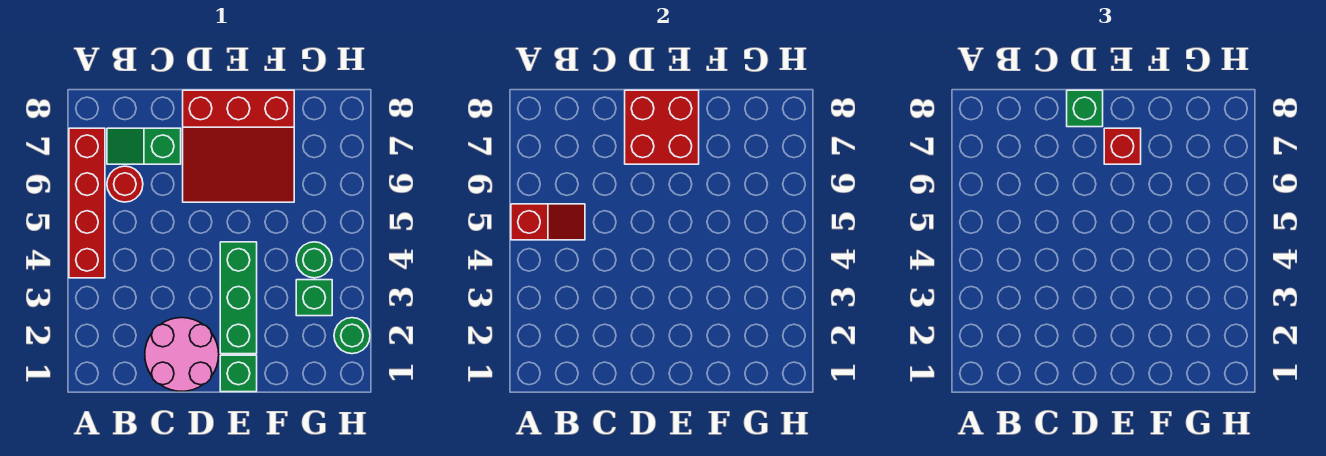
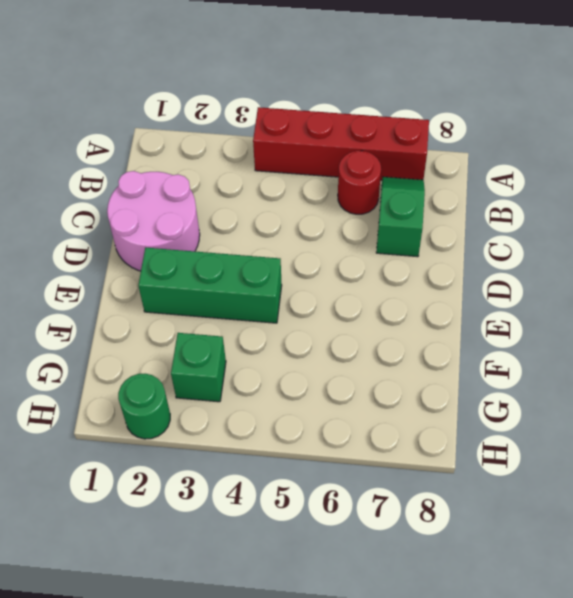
none -> red 3x3 slope [183,90,294,202]
none -> green 1x1 brick [220,355,257,392]
none -> green 1x1 round brick [296,242,332,278]

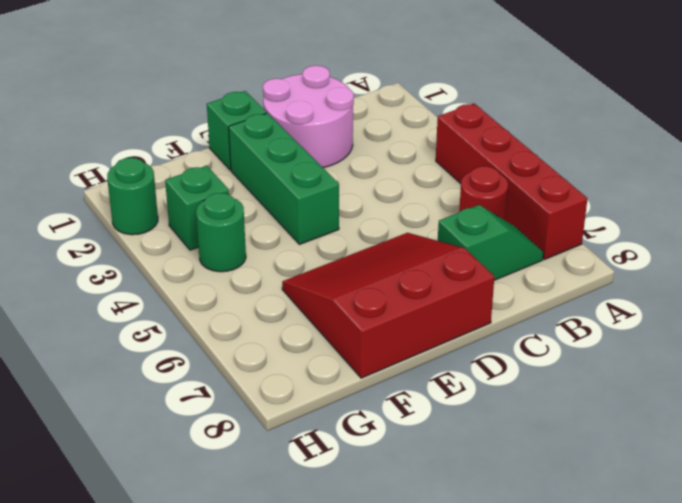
none -> red 1x2 slope [511,204,585,240]
none -> red 2x2 brick [625,90,699,164]
none -> green 1x1 brick [1067,90,1103,127]

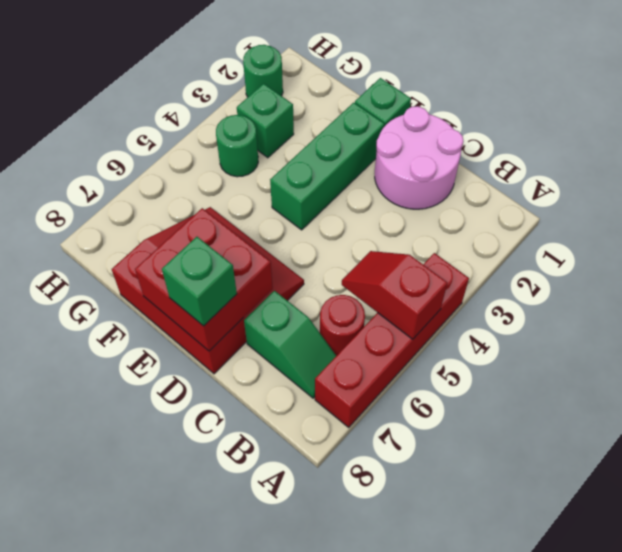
none -> red 1x1 brick [1104,128,1141,164]

